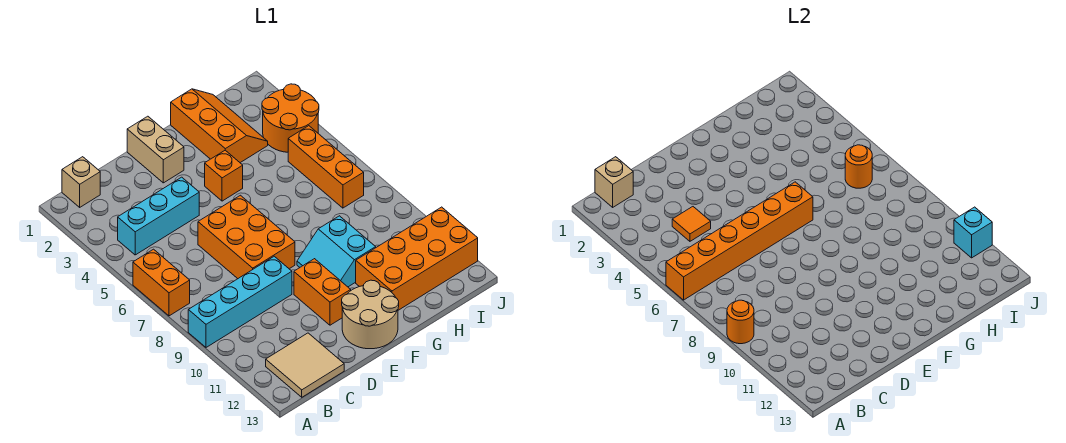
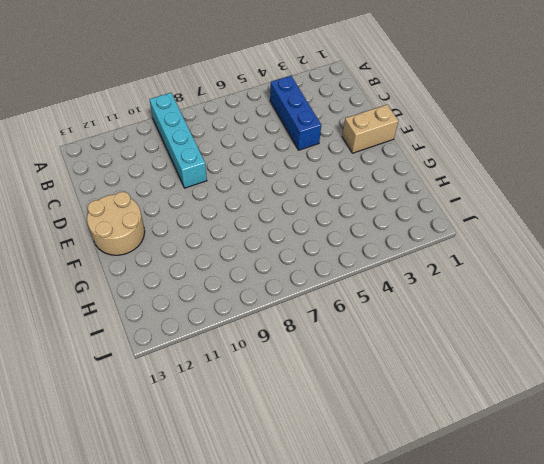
blue 1x3 brick [270,76,321,150] -> cyan 1x3 brick [118,177,199,255]
none -> orange 1x2 brick [133,249,190,316]
none -> tan 1x1 brick [62,157,100,207]
none -> tan 2x2 tile [266,333,344,397]

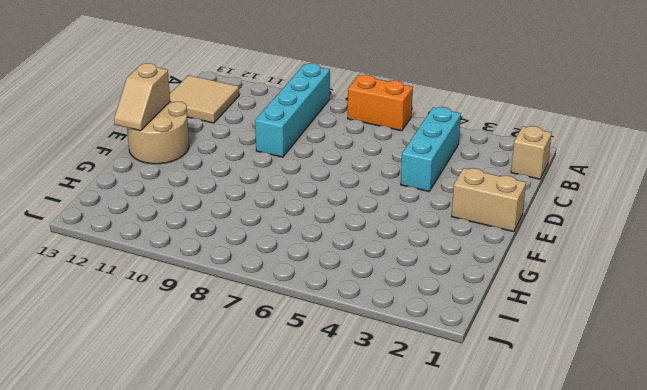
tan 1x2 slope [114,63,170,131] -> none
none -> orange 2x3 brick [198,195,295,279]
none -> orange 1x2 brick [294,259,351,325]
none -> orange 1x1 brick [205,150,243,201]

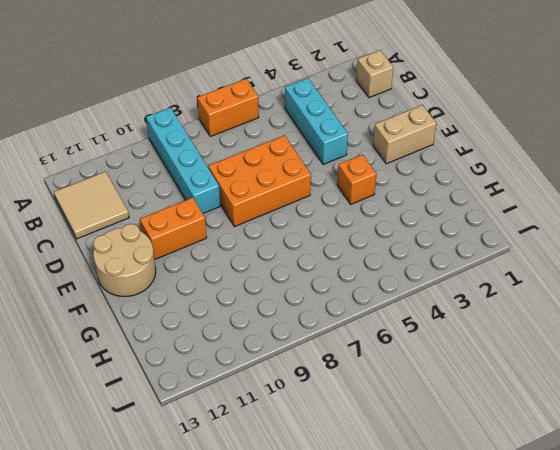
none -> cyan 2x2 slope [297,216,376,287]
none -> orange 2x3 slope [171,89,268,163]
none -> orange 2x4 brick [356,207,478,310]

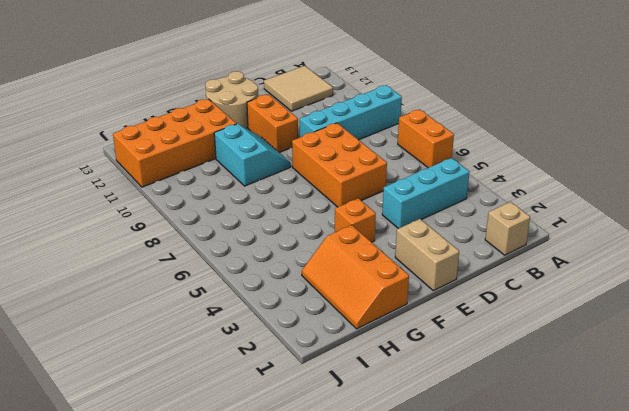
none -> orange 2x2 round brick [262,84,319,152]
none -> orange 1x3 brick [288,126,364,208]
none -> orange 1x6 brick [666,182,813,300]

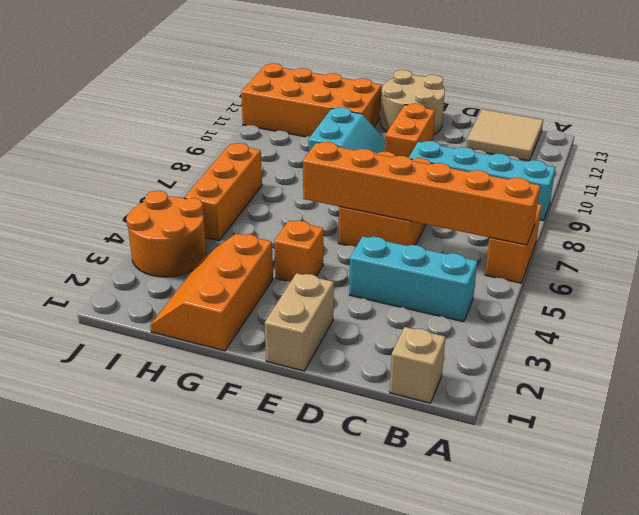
none -> orange 1x1 round brick [727,300,754,344]
none -> tan 1x1 brick [595,157,633,207]
none -> orange 1x1 tile [672,207,711,241]

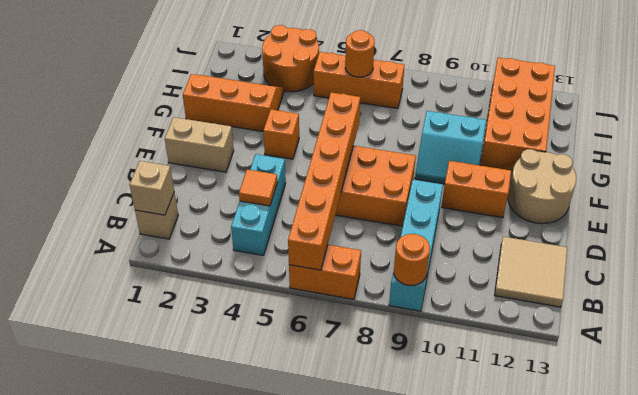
none -> cyan 1x1 brick [954,207,992,258]

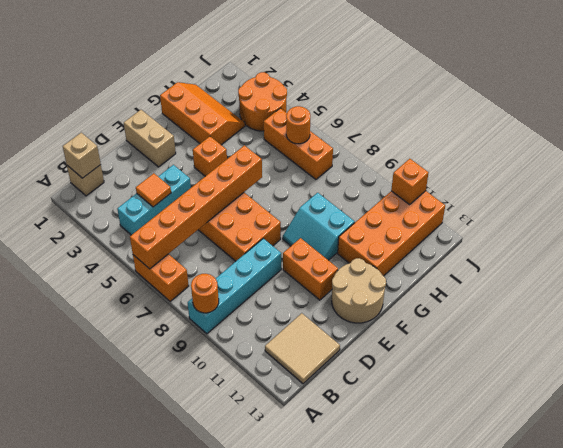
orange 1x1 brick [391,159,428,204] -> cyan 1x1 brick [954,207,992,258]

